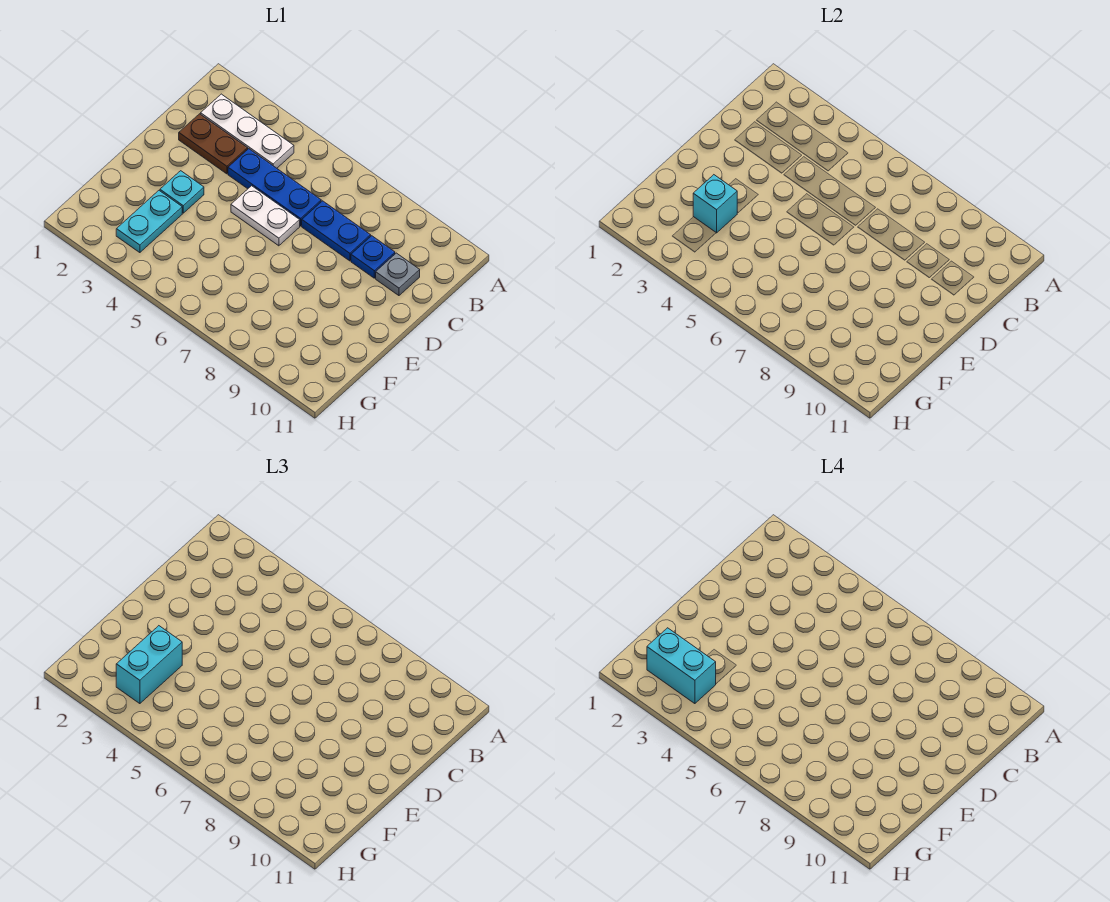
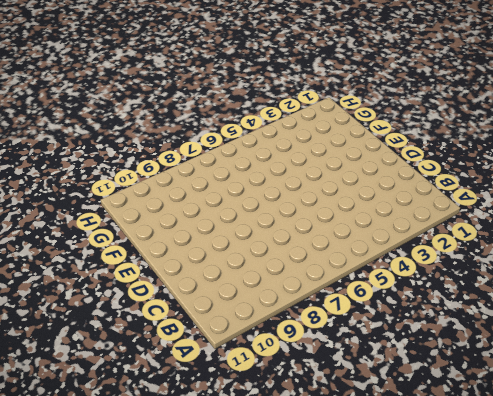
none -> white 1x3 plate [201,94,294,168]
none -> brown 1x2 plate [179,114,248,174]
none -> blue 1x3 plate [228,149,321,226]

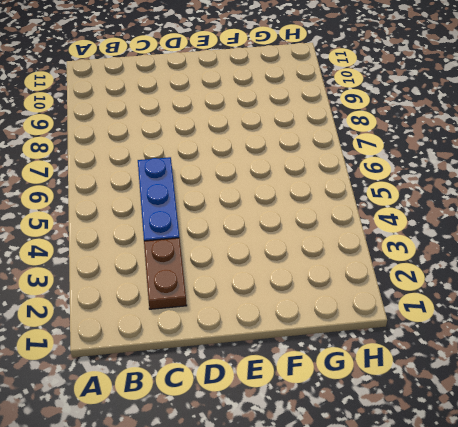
none -> white 1x3 plate [201,94,294,168]
none -> blue 1x2 plate [302,201,371,261]
none -> blue 1x1 plate [351,236,395,278]

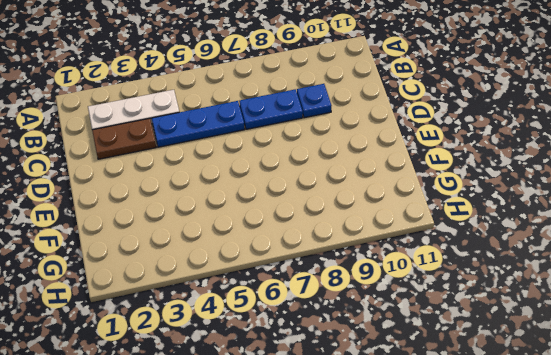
none -> grey 1x1 plate [376,253,420,296]
none -> white 1x2 plate [231,186,300,246]
none -> cyan 1x1 plate [160,171,204,213]

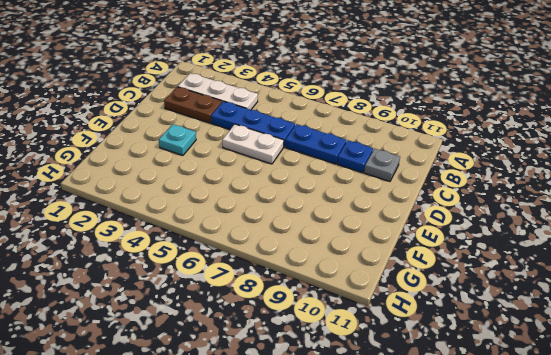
none -> cyan 1x2 plate [116,191,182,253]
none -> cyan 1x1 brick [693,175,737,233]
none -> cyan 1x2 brick [116,626,182,704]

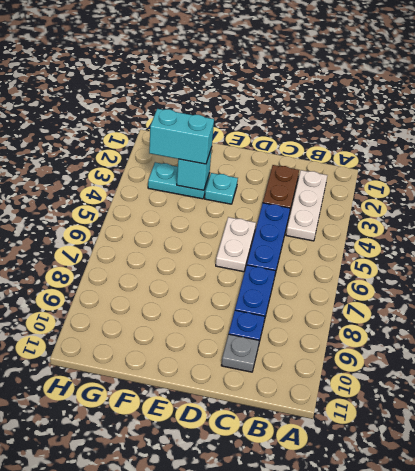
none -> cyan 1x2 brick [647,628,716,704]

